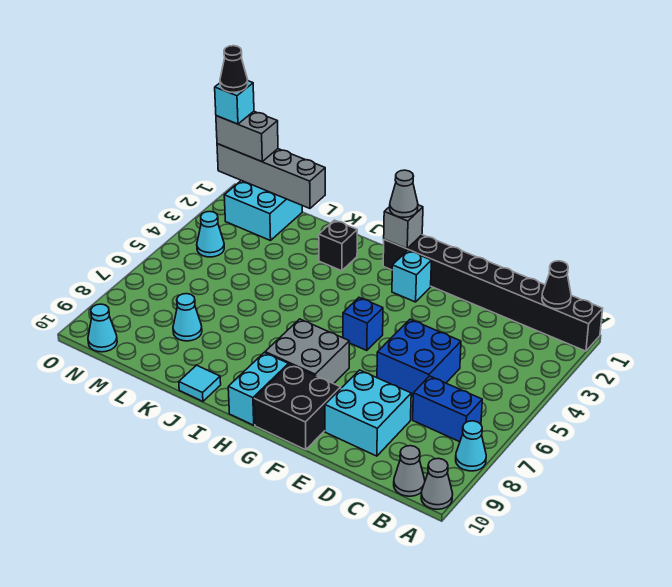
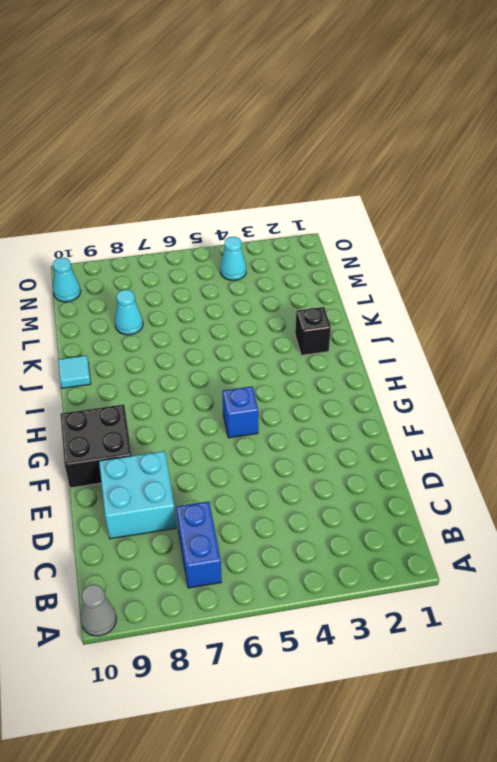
none -> black 1x8 brick [383,235,603,351]
none -> cyan 1x1 cone [456,421,486,471]
none -> grey 1x1 cone [394,446,425,496]

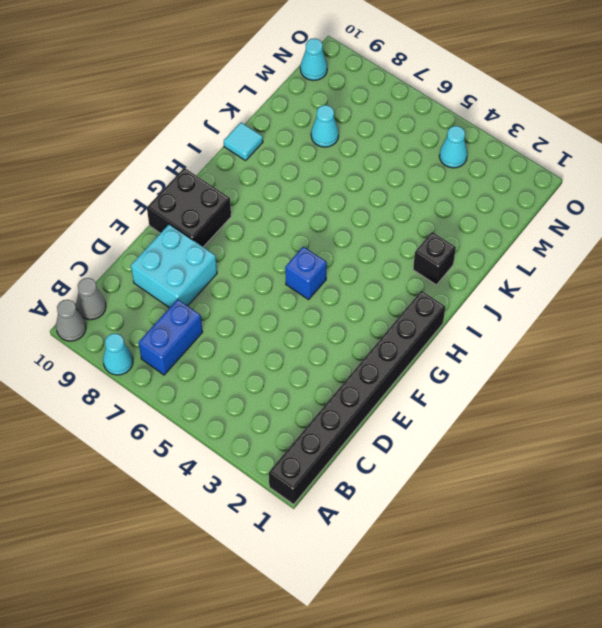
none -> blue 2x2 brick [377,319,461,395]
none -> cyan 1x1 brick [392,251,432,302]
none -> grey 2x2 brick [265,319,349,384]

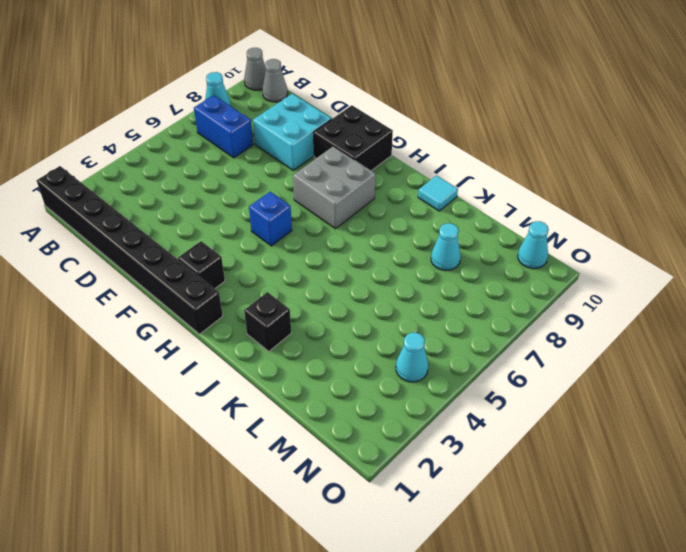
black 1x1 brick [178,241,225,289] -> cyan 1x1 brick [392,251,432,302]
none -> blue 2x2 brick [377,319,461,395]
none -> cyan 1x2 brick [228,353,289,425]
none -> cyan 2x2 brick [224,180,302,241]

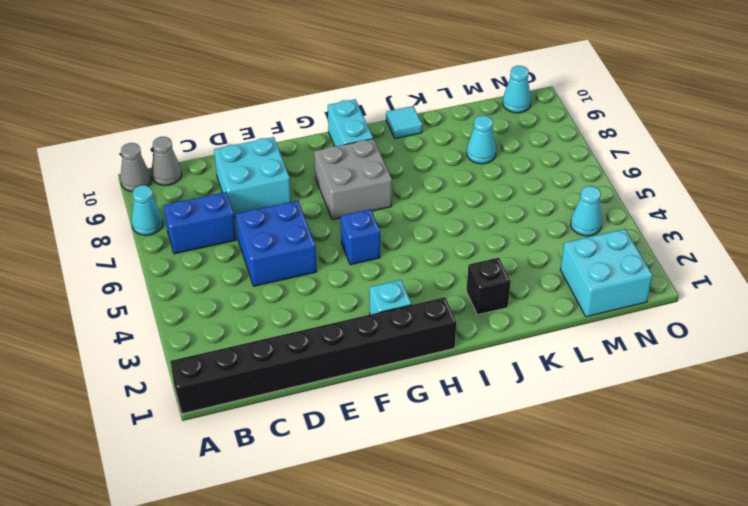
none -> black 2x2 brick [254,364,341,450]
none -> black 1x1 cone [542,261,571,309]
none -> grey 1x1 brick [384,205,423,249]

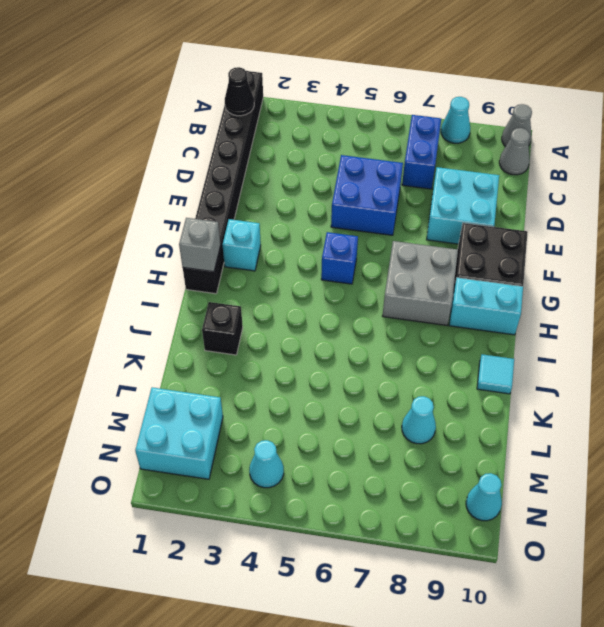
none -> grey 1x4 brick [217,144,325,208]
none -> grey 1x1 cone [390,170,418,217]
none -> grey 1x2 brick [216,112,278,162]

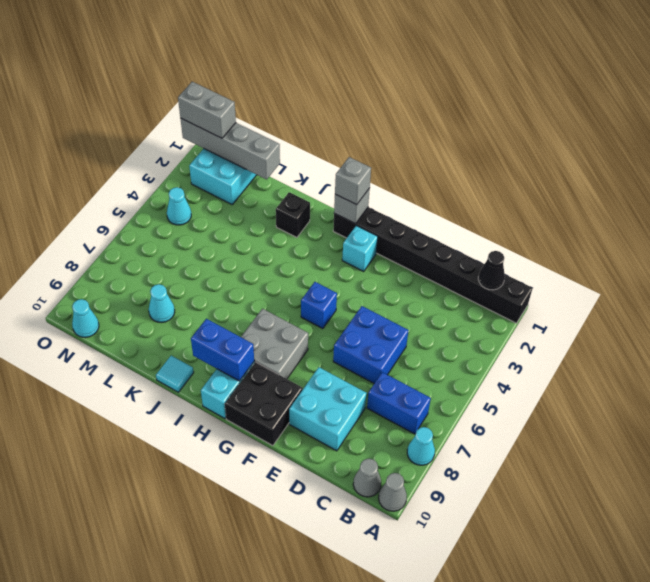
grey 1x1 brick [335,157,371,205] -> grey 1x1 cone [390,170,418,217]
blue 1x2 brick [191,319,254,381] -> none
none -> cyan 1x1 brick [215,81,254,124]
none -> black 1x1 cone [220,46,248,92]

